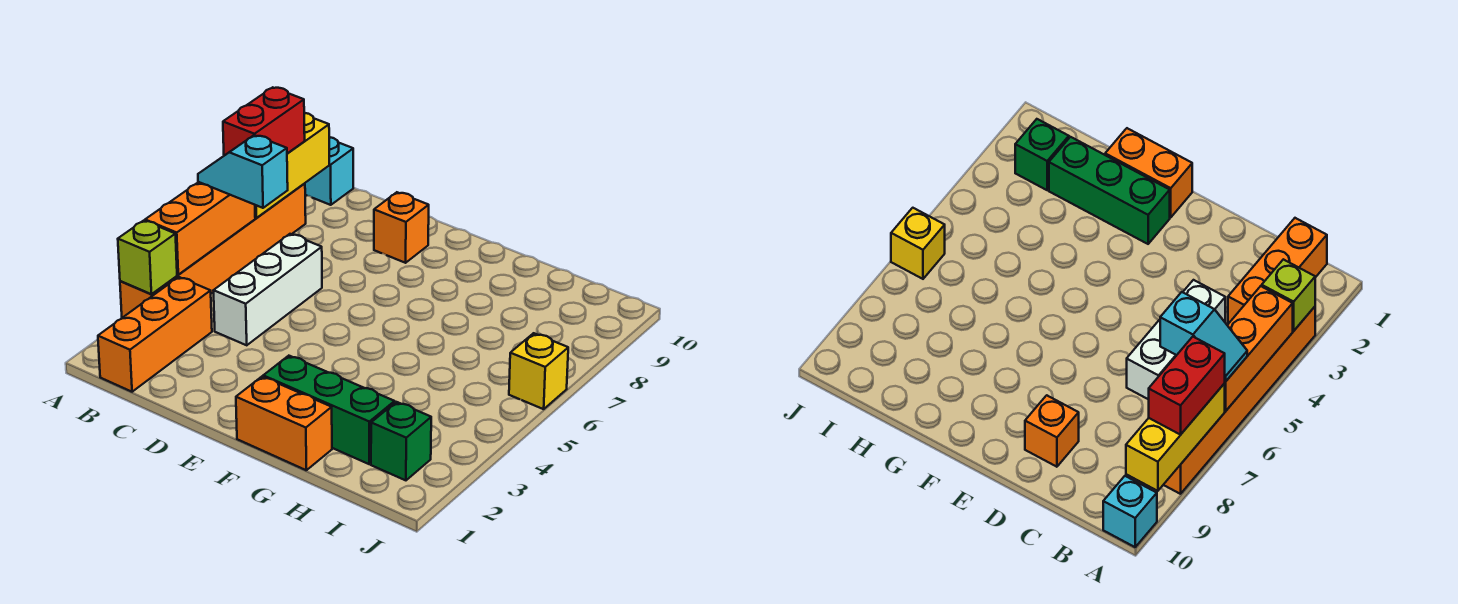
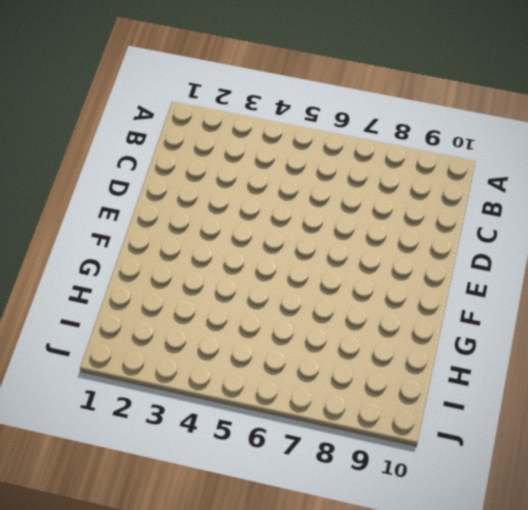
none -> orange 1x6 brick [120,183,306,318]
none -> cyan 1x1 brick [305,137,353,205]
none -> orange 1x3 brick [98,277,212,392]

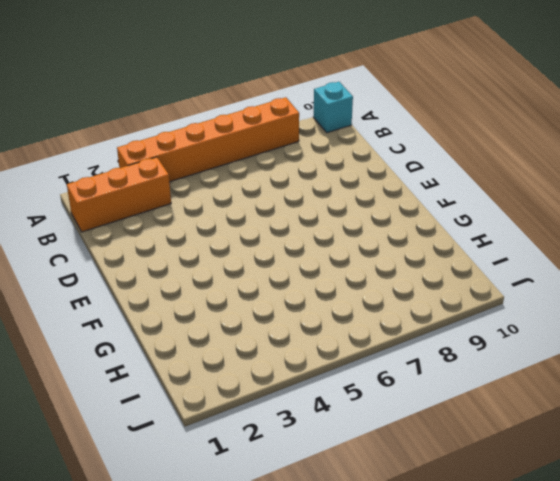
none -> white 1x3 brick [213,234,322,345]
none -> orange 1x1 brick [374,192,429,263]
none -> orange 1x2 brick [236,377,332,470]

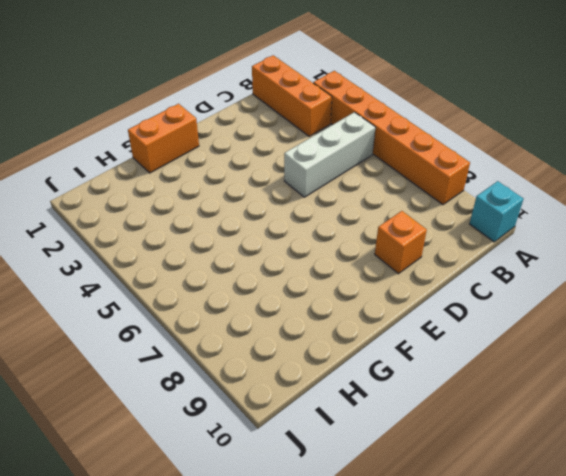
white 1x3 brick [284,112,376,197] -> white 1x3 brick turned to [213,234,322,345]
none -> green 1x3 brick [263,356,395,464]
none -> green 1x1 brick [371,402,431,480]
none -> yellow 1x1 brick [509,333,568,409]

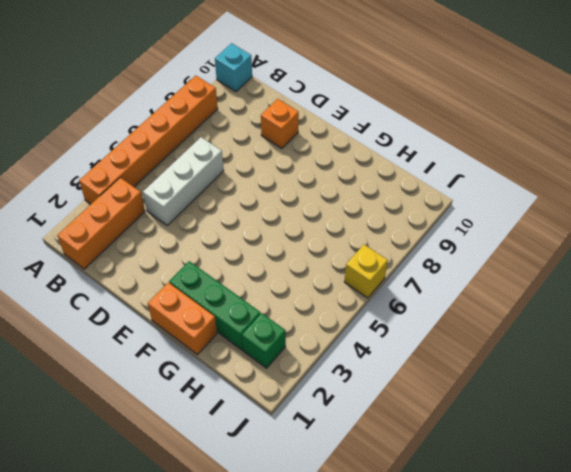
none -> lime 1x1 brick [118,221,177,294]
none -> orange 1x3 brick [145,182,255,275]
none -> yellow 1x3 brick [255,113,329,218]

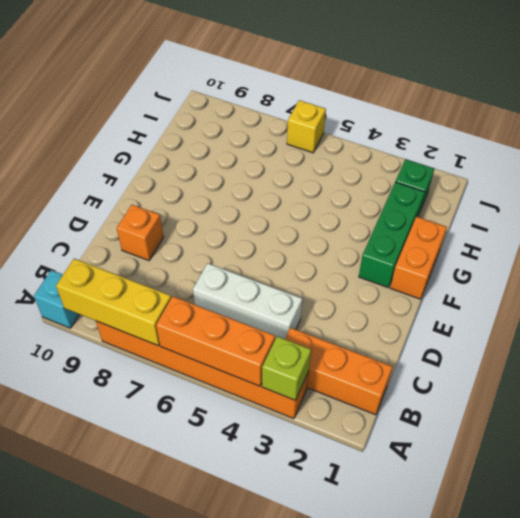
none -> cyan 1x2 slope [198,135,288,208]
none -> red 1x2 brick [223,87,305,156]

